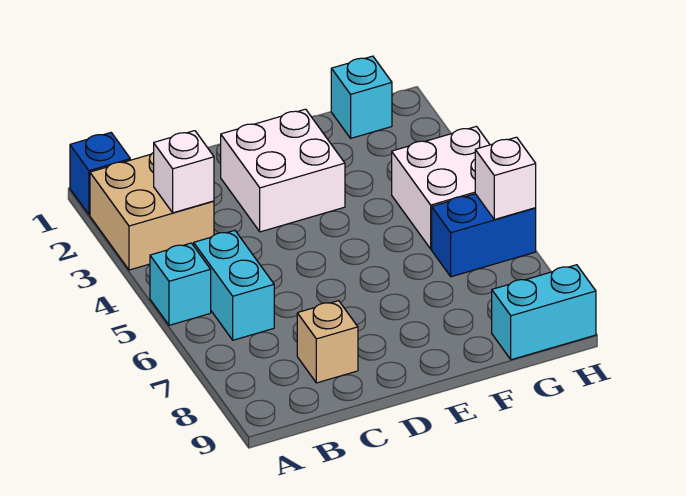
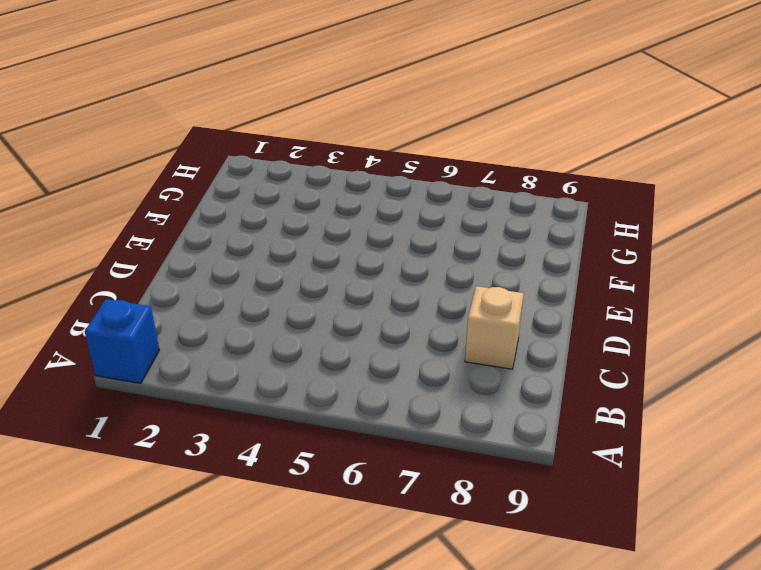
none -> tan 2x2 brick [90,152,214,270]
none -> cyan 1x1 brick [150,243,211,325]
none -> cyan 1x2 brick [194,230,274,340]

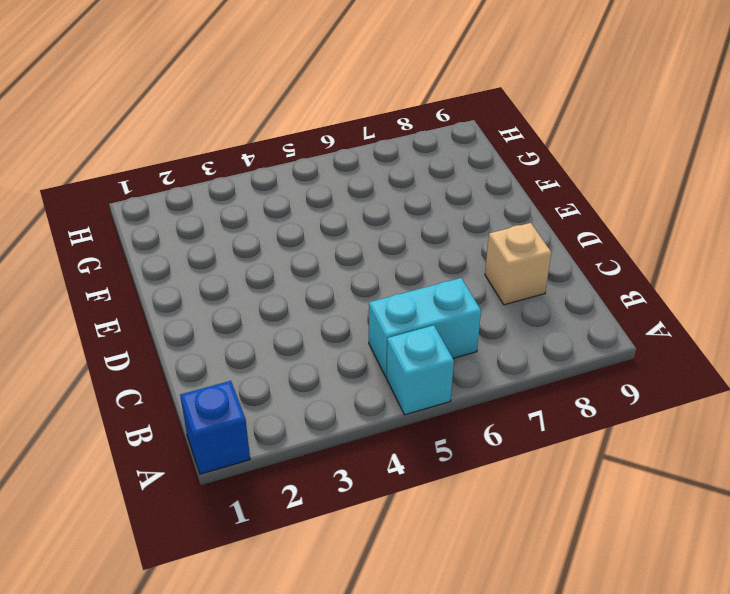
none -> tan 2x2 brick [90,152,214,270]
none -> white 2x2 brick [221,109,345,232]
none -> cyan 1x1 brick [331,56,392,138]

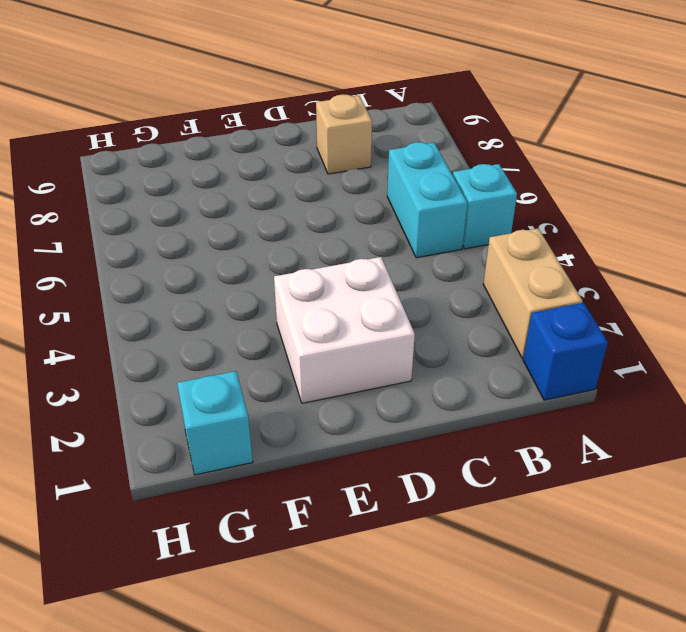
tan 1x2 brick [483,229,583,358] -> tan 2x2 brick [90,152,214,270]
none -> white 2x2 brick [392,126,490,249]
none -> blue 1x2 brick [432,194,536,277]
none -> cyan 1x2 brick [492,265,596,360]

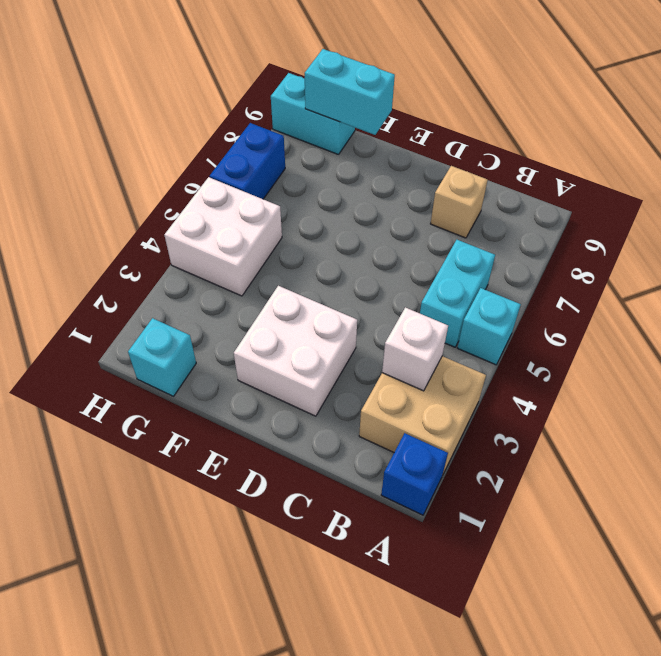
cyan 1x2 brick [305,49,395,135] -> none
blue 1x2 brick [210,123,285,199] -> blue 1x2 brick turned to [432,194,536,277]
none -> white 1x1 brick [475,137,536,220]

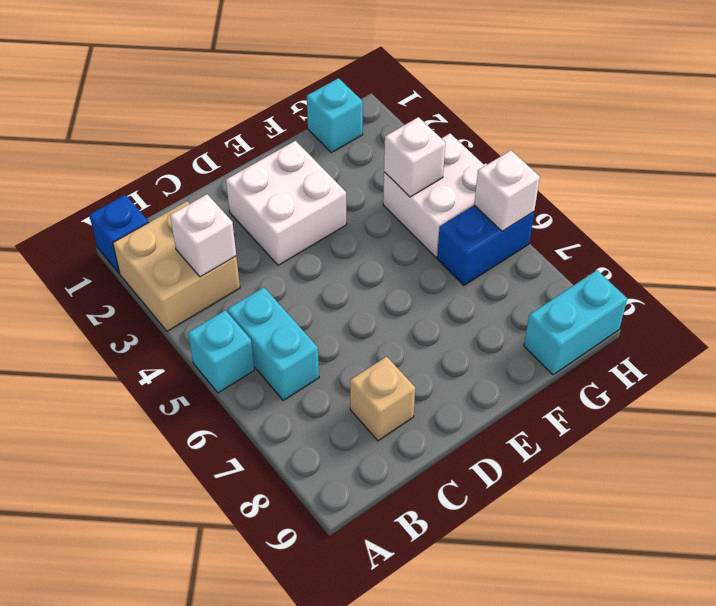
white 1x1 brick [384,117,445,197] -> none

